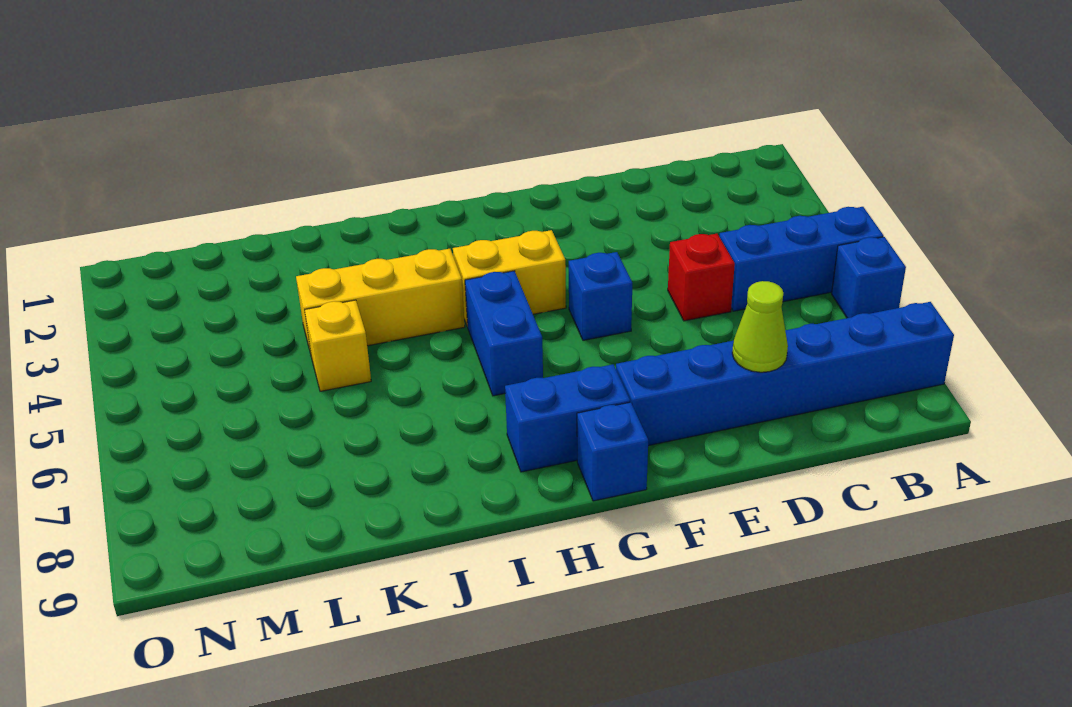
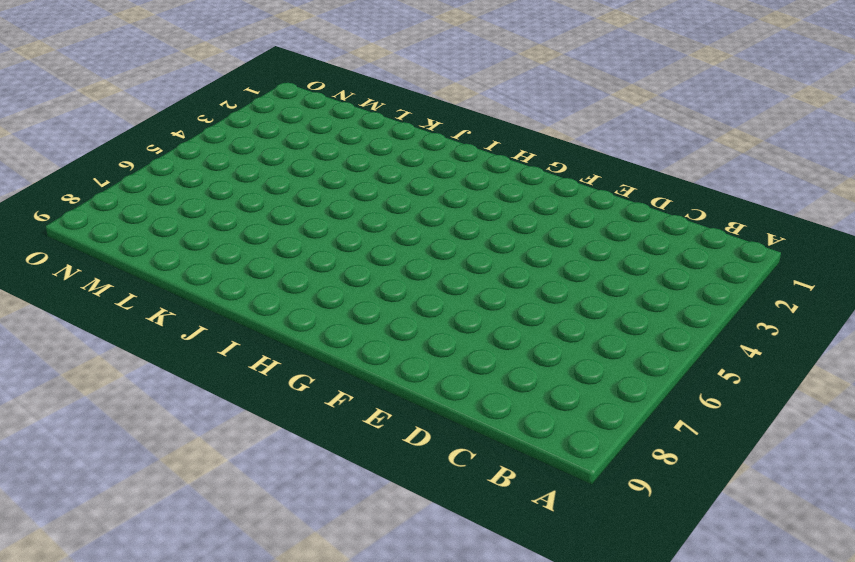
none -> blue 1x3 brick [719,207,883,311]
none -> blue 1x1 brick [832,237,906,318]
none -> blue 1x6 brick [616,302,954,446]

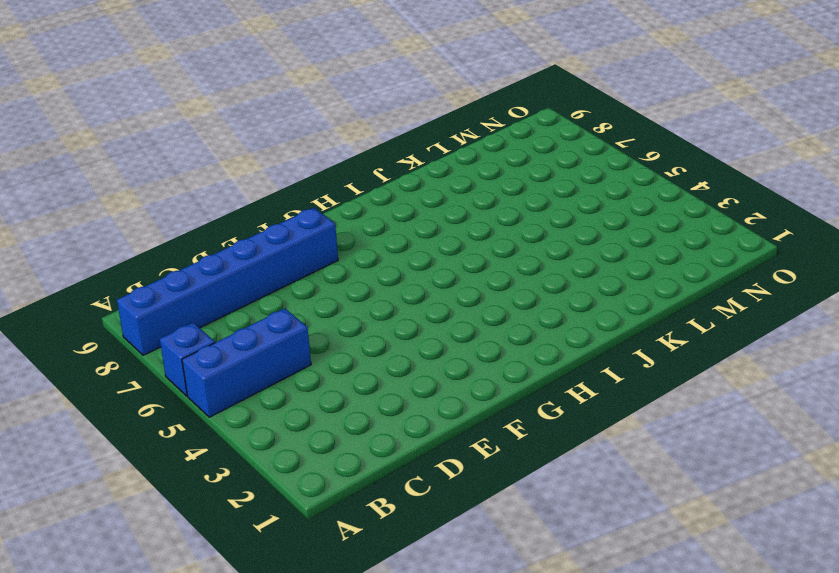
none -> red 1x1 brick [668,234,735,321]
none -> blue 1x1 brick [569,252,632,340]
none -> yellow 1x2 brick [453,230,566,326]

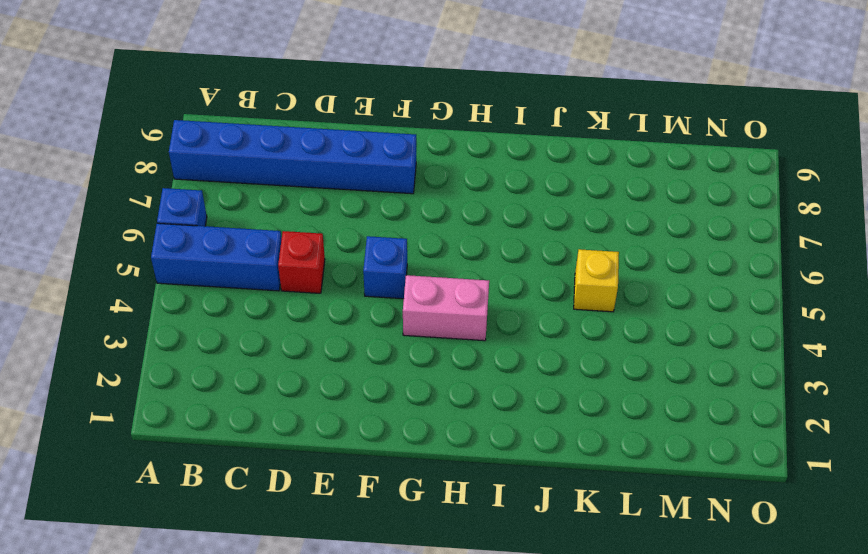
pink 1x2 brick [403,275,489,341] -> yellow 1x2 brick [453,230,566,326]
none -> blue 1x2 brick [505,364,630,472]
none -> blue 1x1 brick [577,402,648,501]
none -> blue 1x2 brick [465,271,543,396]

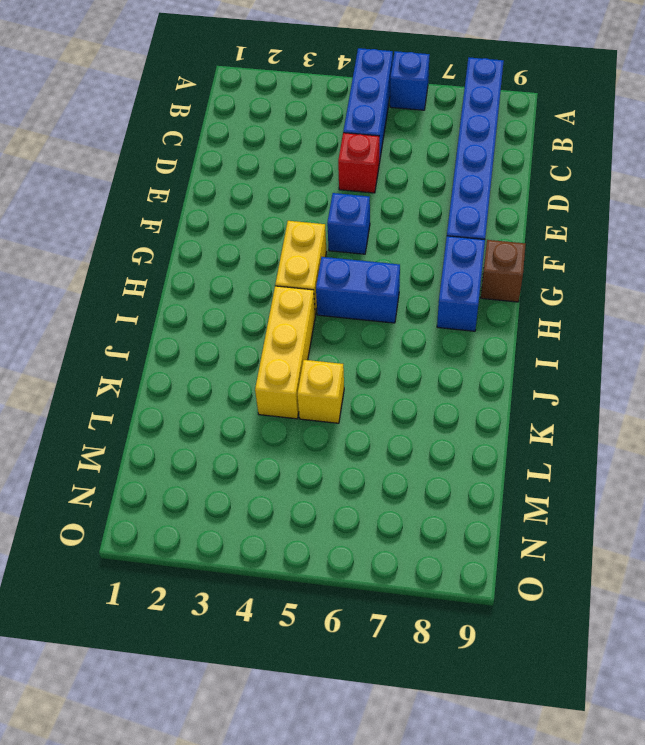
brown 1x1 brick [481,240,526,302] -> blue 1x1 brick [577,402,648,501]
none -> lime 1x1 cone [732,281,788,372]

